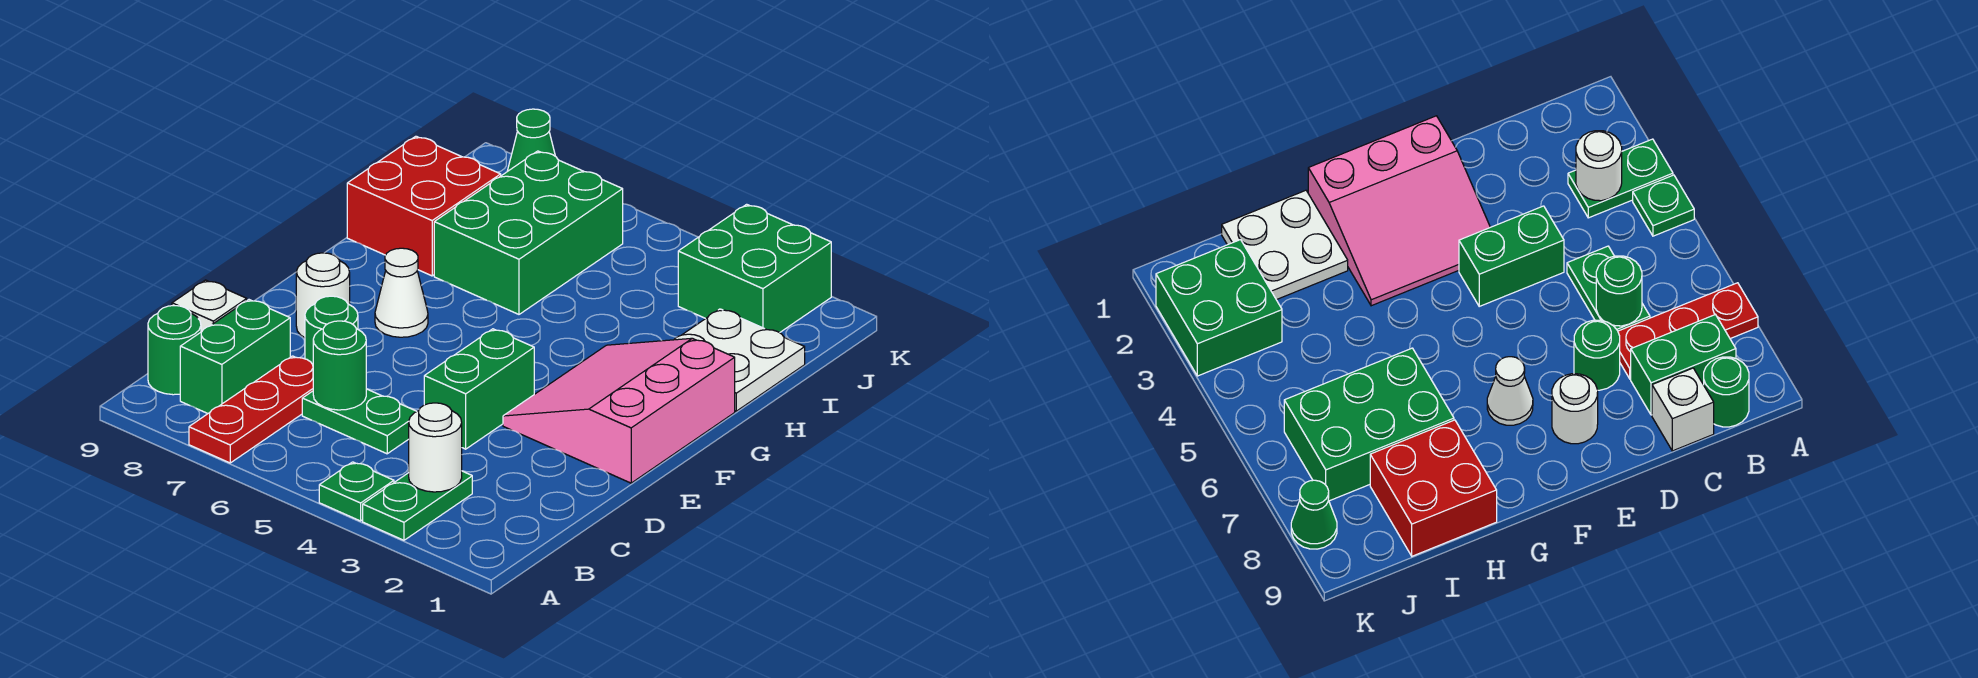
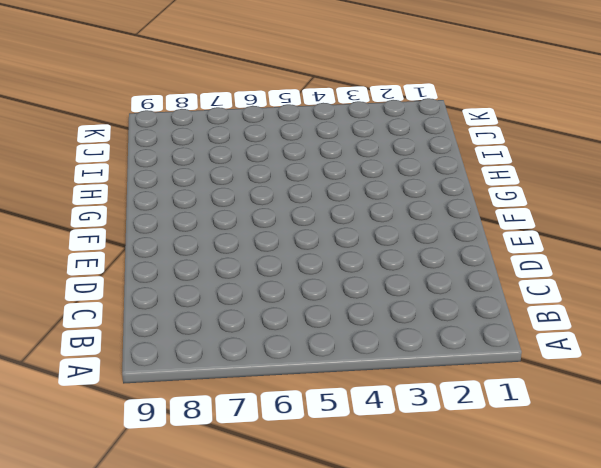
none -> green 1x2 plate [363,471,472,540]
none -> green 1x1 plate [319,462,394,521]
none -> red 1x3 plate [189,356,313,463]

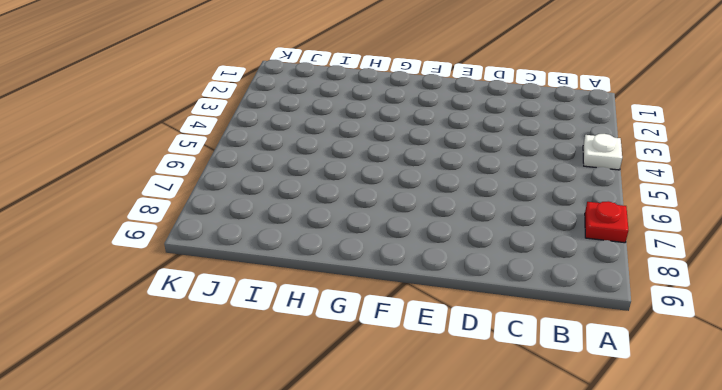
white 1x1 plate [583,134,622,170] -> green 1x1 plate [319,462,394,521]
red 1x1 plate [585,201,628,243] -> red 1x3 plate [189,356,313,463]
none -> green 1x2 plate [363,471,472,540]
none -> green 1x2 brick [180,300,290,413]
none -> green 1x1 round brick [148,306,201,395]

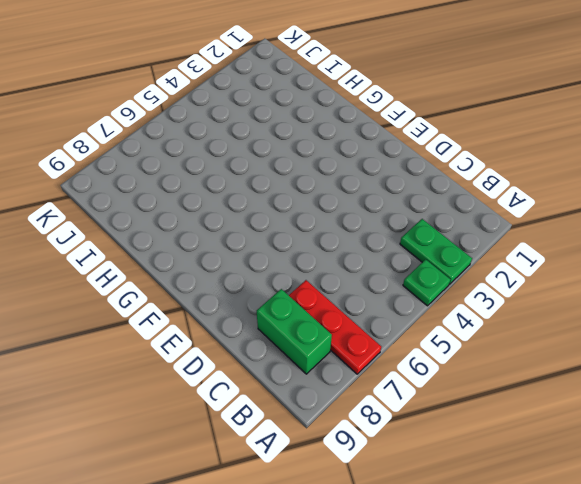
none -> green 1x1 round brick [148,306,201,395]
none -> green 1x2 plate [302,389,417,454]
none -> white 1x1 brick [172,280,247,332]

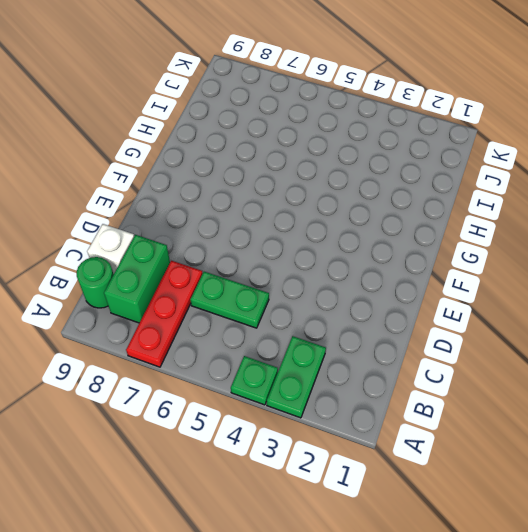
none -> green 1x2 brick [424,329,534,449]
none -> green 1x1 round brick [305,296,358,364]
none -> pink 3x3 slope [503,338,735,483]

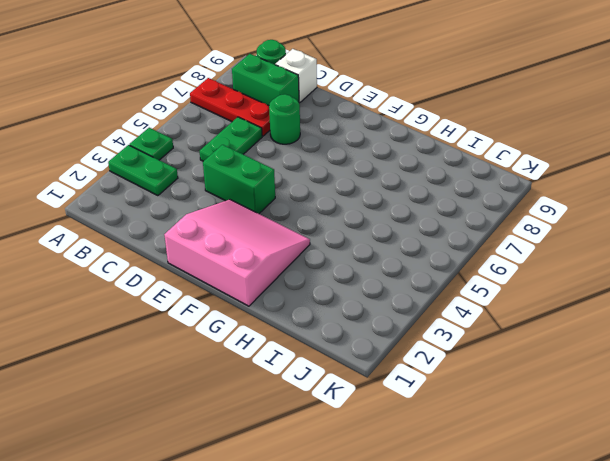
none -> white 1x1 round brick [296,253,350,338]
none -> white 1x1 cone [375,248,428,337]
none -> white 2x2 plate [674,309,805,411]

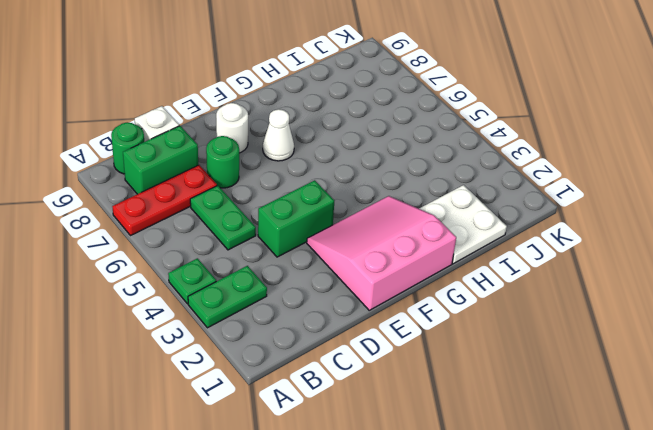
none -> green 2x3 brick [434,151,623,314]
none -> red 2x2 brick [347,136,501,276]
none -> green 2x2 brick [678,204,831,333]

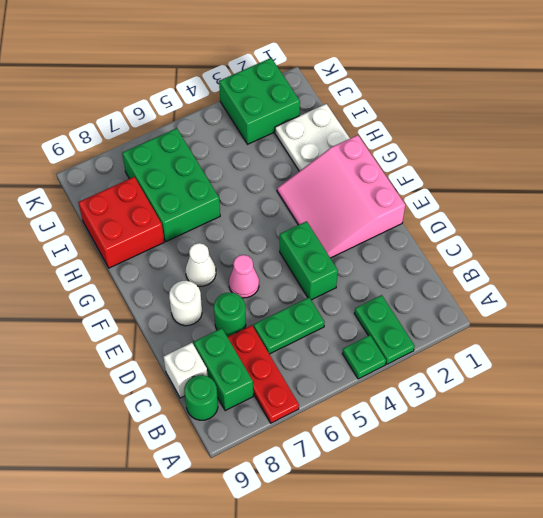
pink 1x1 cone [229,255,259,298] -> none
none -> green 1x1 cone [508,109,555,171]
none -> white 1x1 round brick [408,403,462,492]
none -> green 1x1 round brick [313,321,366,410]

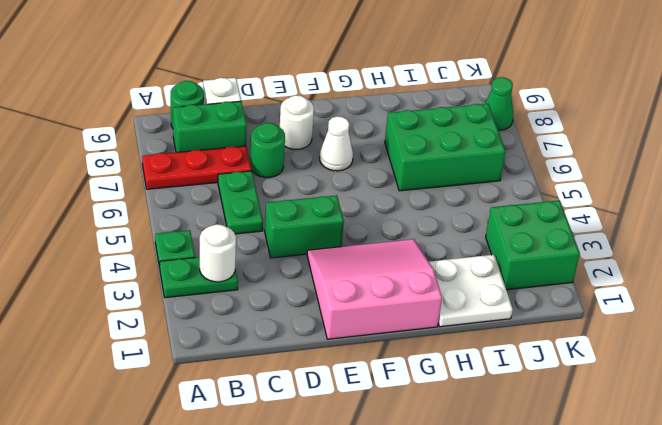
none -> red 2x2 brick [347,136,501,276]
none -> green 1x1 round brick [313,321,366,410]

